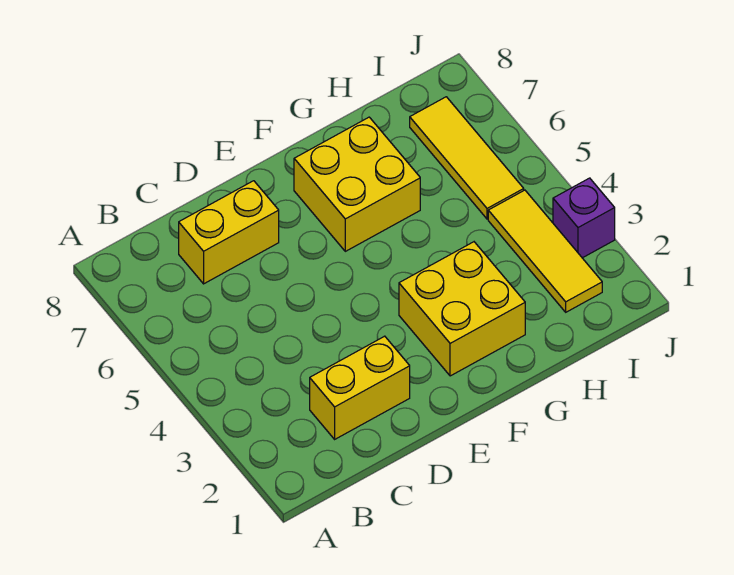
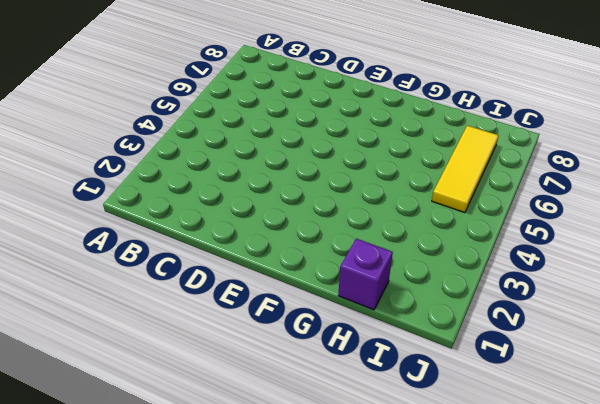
purple 1x1 brick [338,239,393,310] -> purple 1x1 brick moved to [553,178,615,258]
none -> yellow 1x2 brick [310,336,410,439]
none -> yellow 1x2 brick [179,181,279,284]

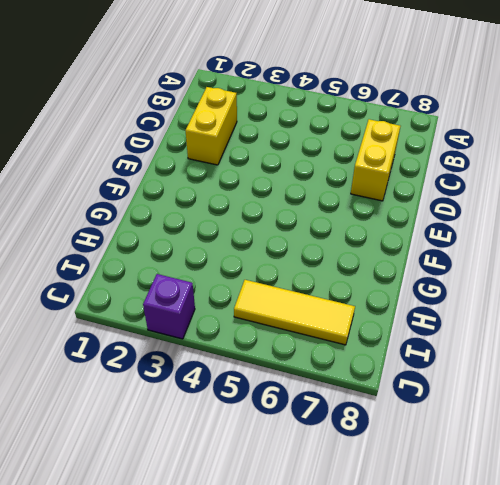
none -> yellow 2x2 brick [399,242,525,376]
none -> yellow 2x2 brick [294,117,420,251]

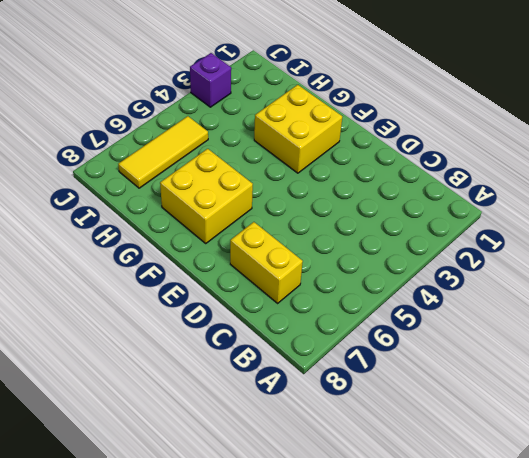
none -> yellow 1x2 brick [310,336,410,439]
none -> yellow 1x3 tile [488,190,602,312]

